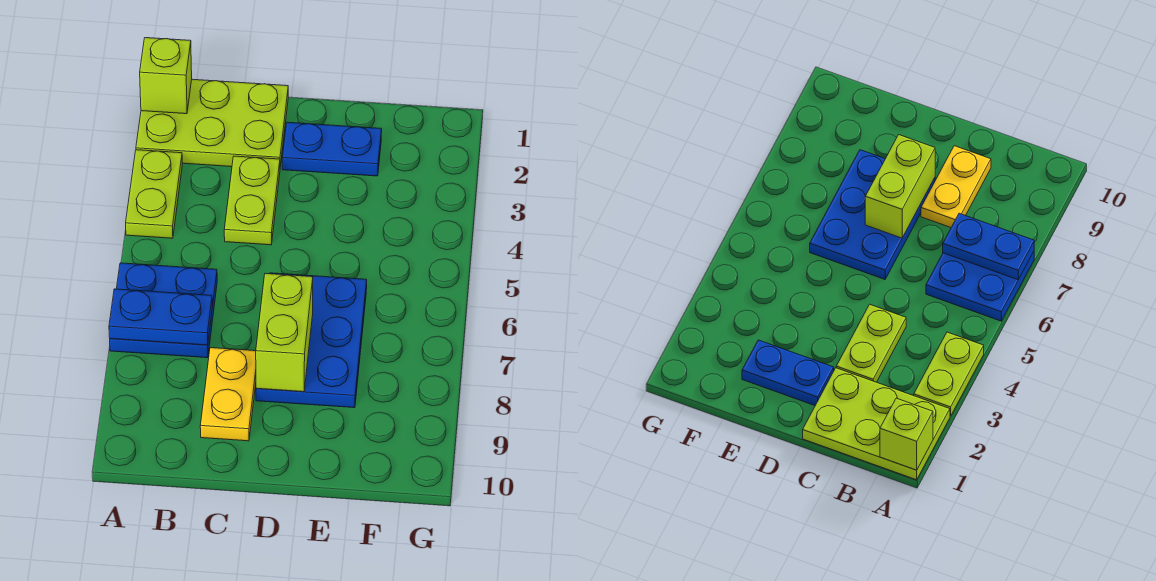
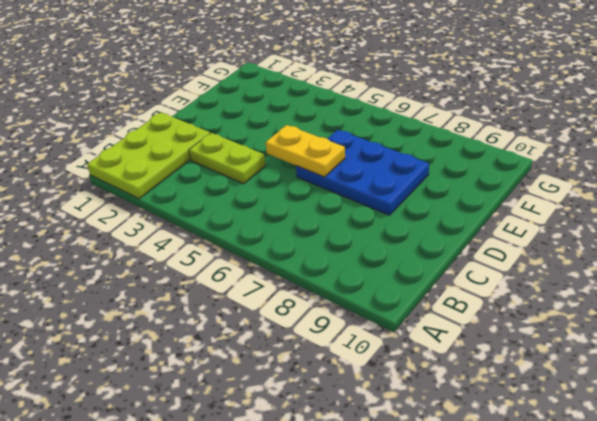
yellow 1x2 plate [266,125,345,177] -> yellow 1x2 plate moved to [200,348,256,441]
none -> lime 1x2 plate [126,150,182,238]
none -> blue 2x2 plate [110,263,217,358]

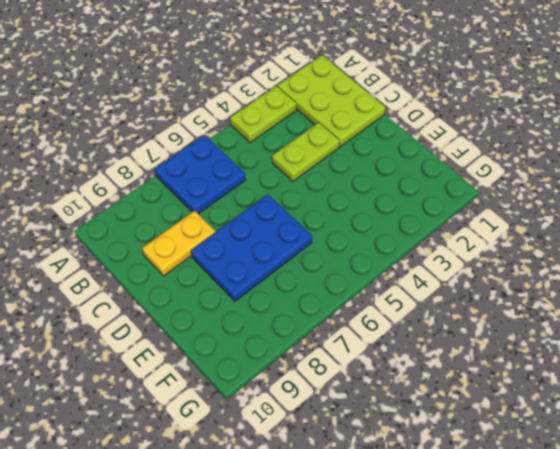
none -> blue 1x2 plate [282,122,382,176]
none -> lime 1x1 brick [140,38,192,114]

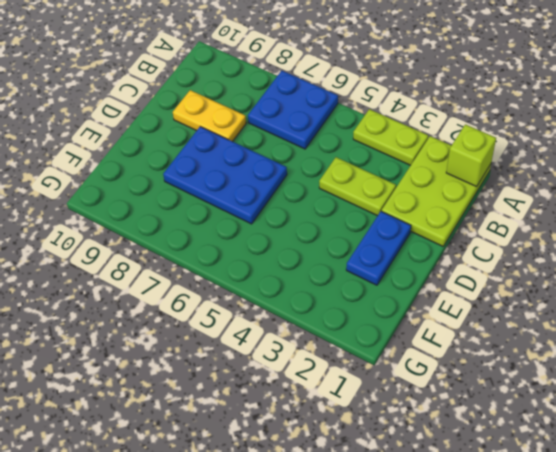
none -> blue 1x2 plate [109,289,212,345]
none -> lime 1x2 brick [256,273,313,392]

